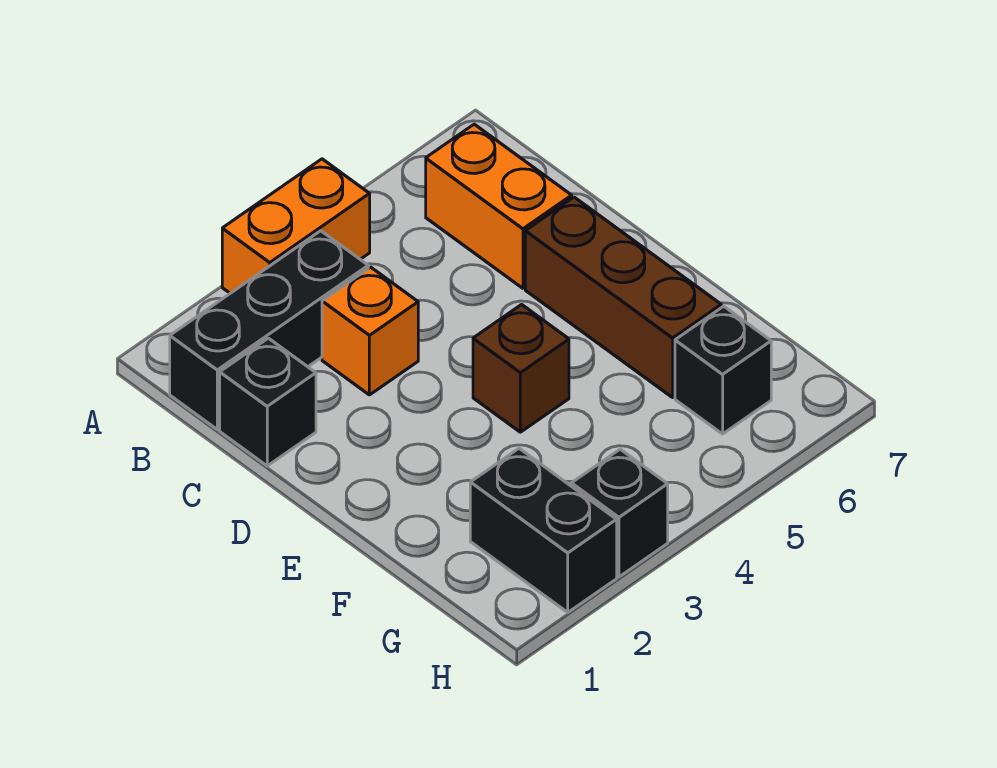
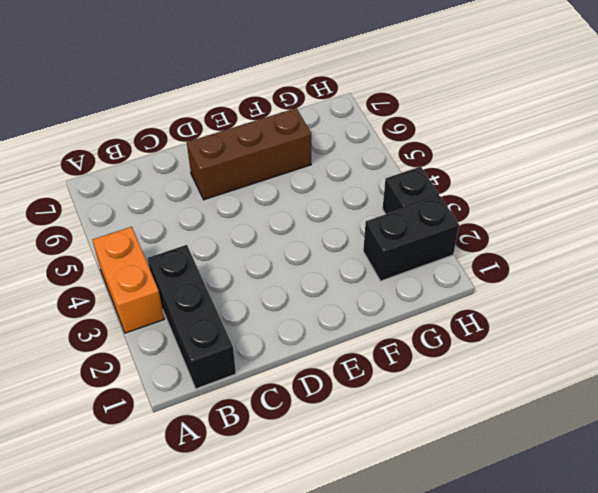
none -> orange 1x2 brick [426,124,572,288]
none -> black 1x1 brick [220,338,316,466]

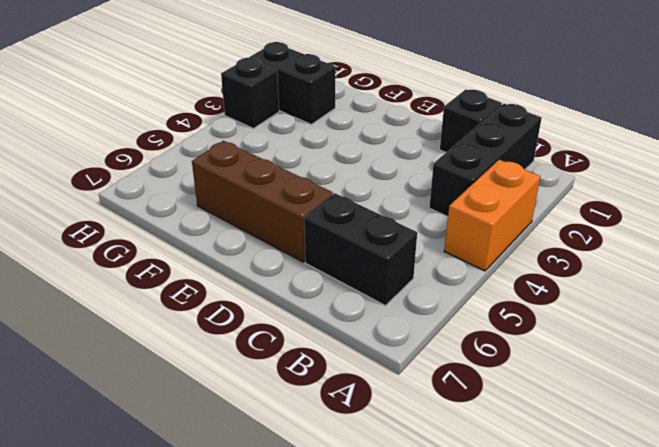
black 1x2 brick [304,193,417,306] -> orange 1x2 brick [426,124,572,288]
none -> orange 1x1 brick [322,267,418,395]
none -> brown 1x1 brick [473,305,569,432]

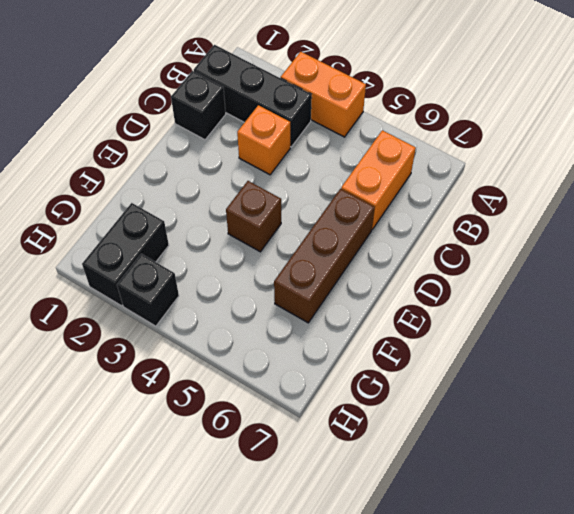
none -> black 1x1 brick [675,306,771,434]

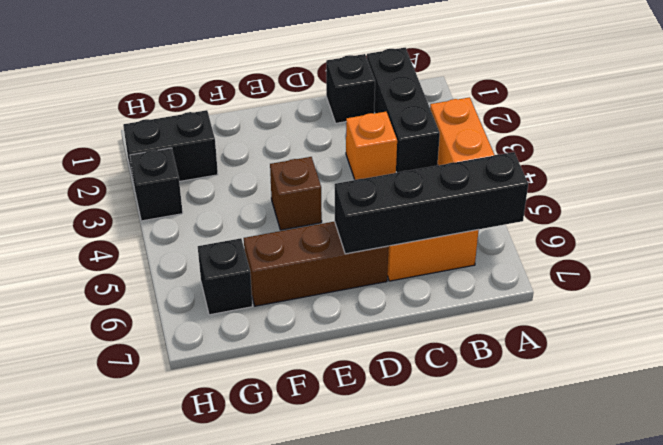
black 1x4 brick [335,152,528,254] -> none

